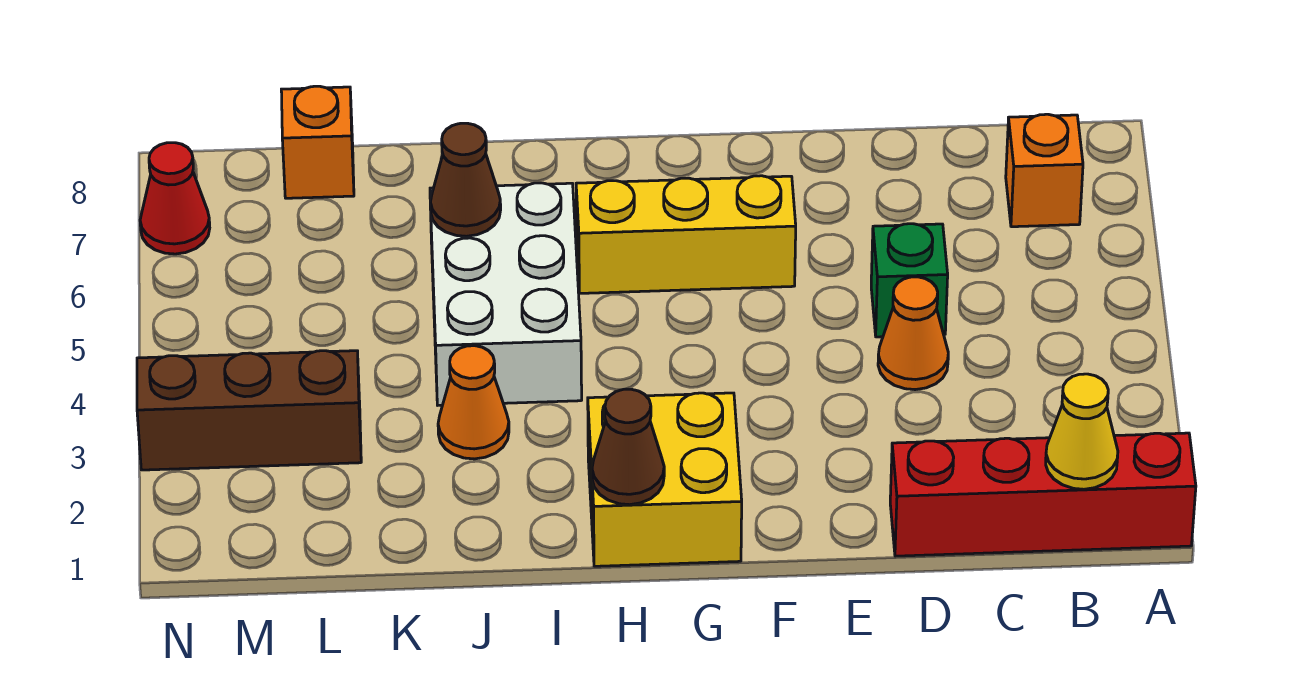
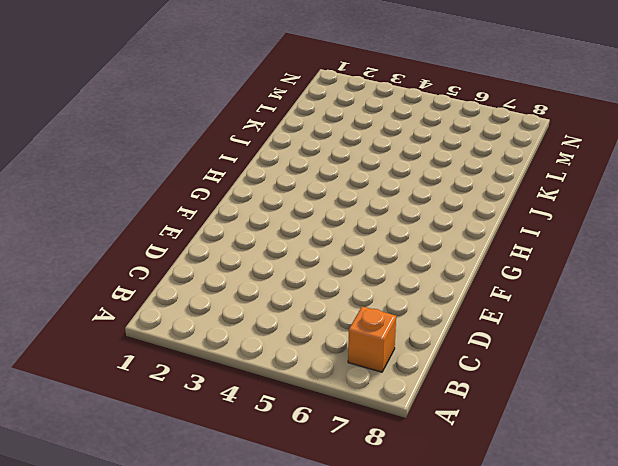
none -> red 1x4 brick [890,433,1196,556]
none -> orange 1x1 cone [878,277,948,390]
none -> green 1x1 brick [871,224,948,337]

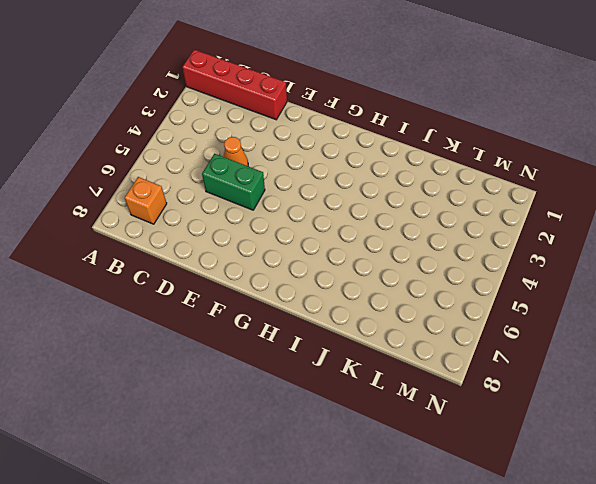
green 1x2 brick [202,154,265,210] -> green 1x1 brick [871,224,948,337]
none -> yellow 1x3 brick [576,176,796,293]
none -> yellow 2x2 brick [588,393,742,566]
none -> white 2x3 brick [430,183,582,405]

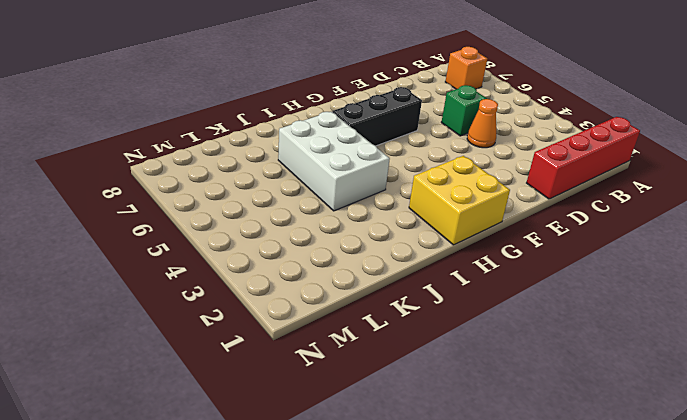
black 1x3 brick [332,87,422,146] -> yellow 1x3 brick [576,176,796,293]
none -> orange 1x1 cone [438,346,509,459]
none -> brown 1x3 brick [137,351,361,470]
none -> orange 1x1 brick [281,86,354,198]

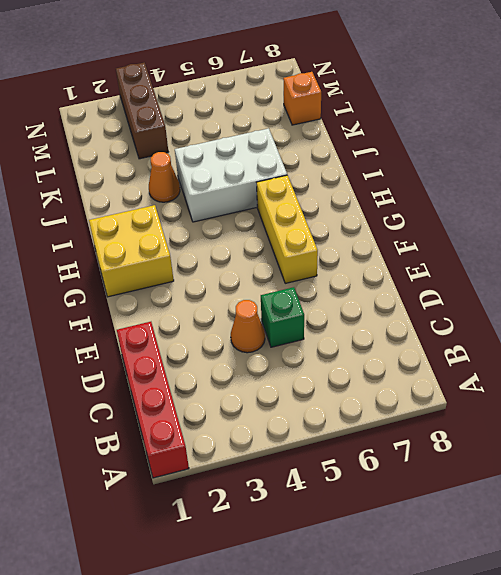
none -> orange 1x1 brick [1006,114,1083,227]
none -> red 1x1 cone [140,143,210,254]
none -> yellow 1x1 cone [1046,374,1118,489]

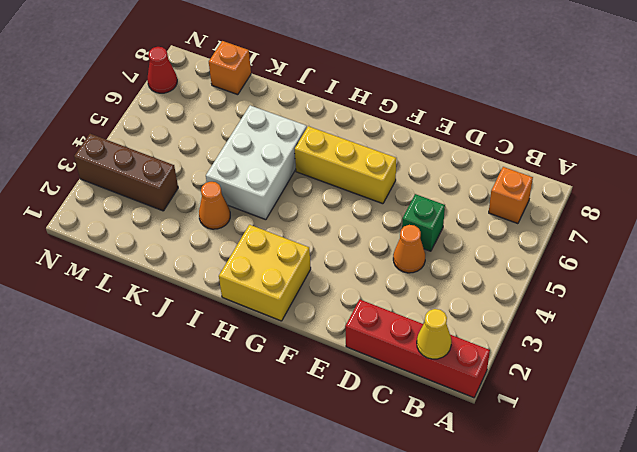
none -> brown 1x1 cone [592,389,664,505]
none -> brown 1x1 cone [430,123,501,236]

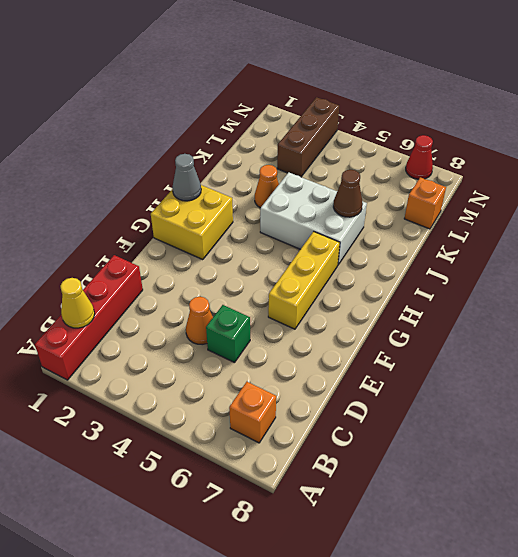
grey 1x1 cone [172,154,201,201] -> brown 1x1 cone [592,389,664,505]

